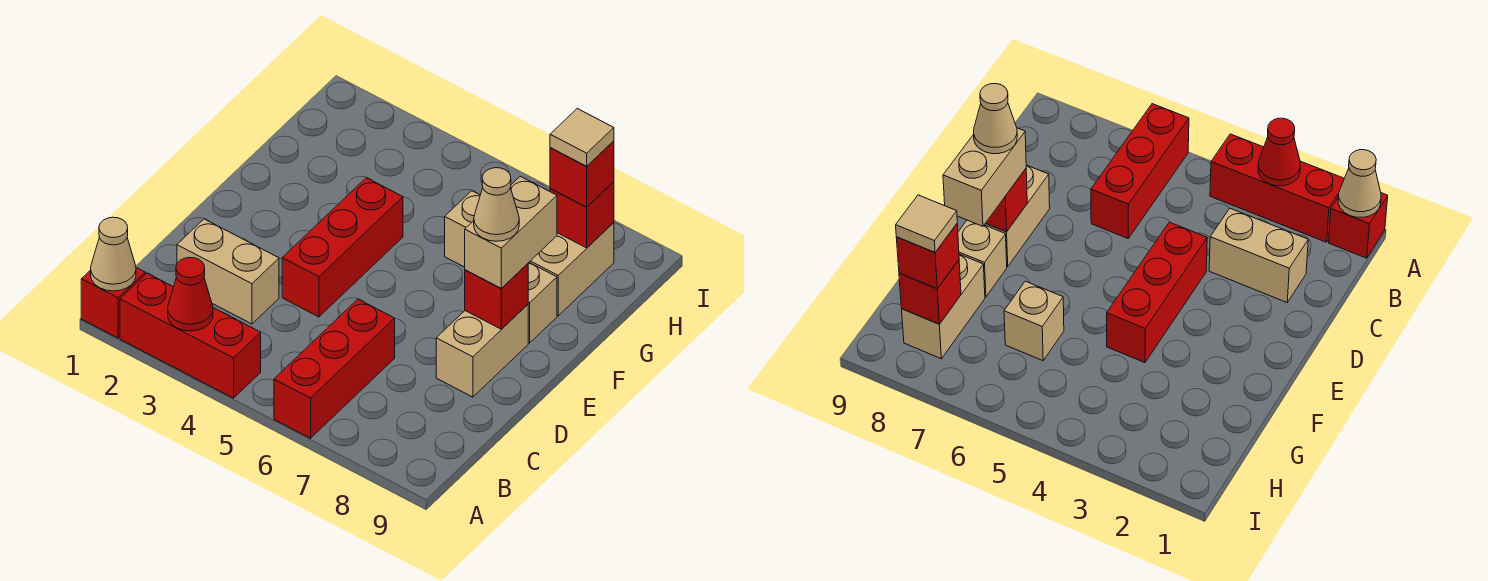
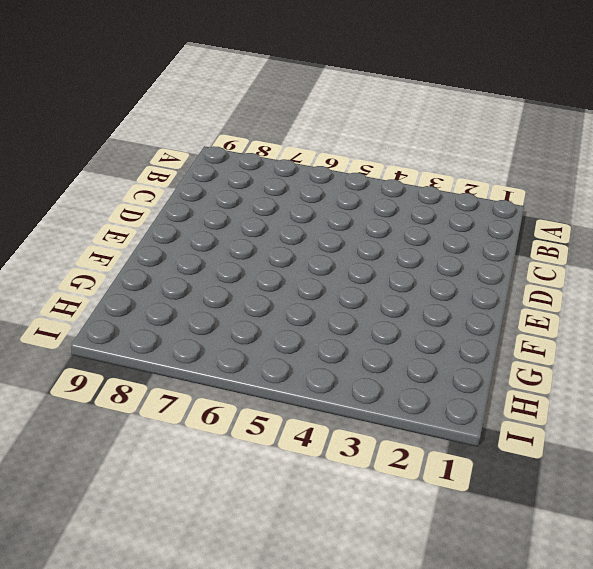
none -> red 1x1 brick [81,268,145,338]
none -> red 1x3 brick [120,273,261,398]
none -> red 1x3 brick [274,299,395,438]

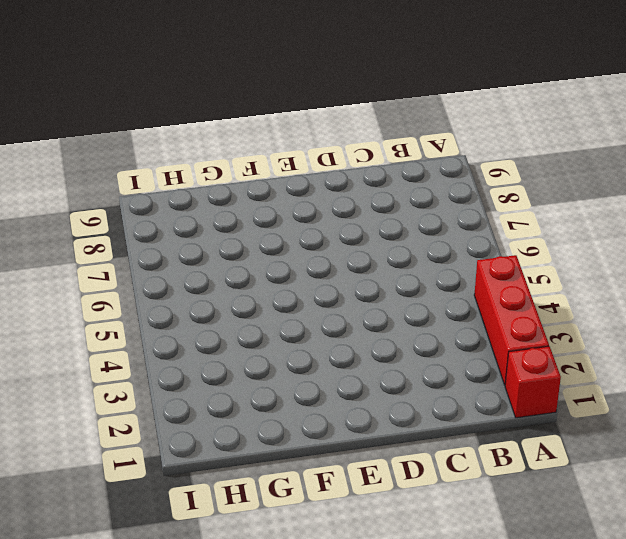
none -> red 1x3 brick [274,299,395,438]
none -> tan 1x2 brick [177,219,279,324]
none -> red 1x3 brick [282,178,403,317]

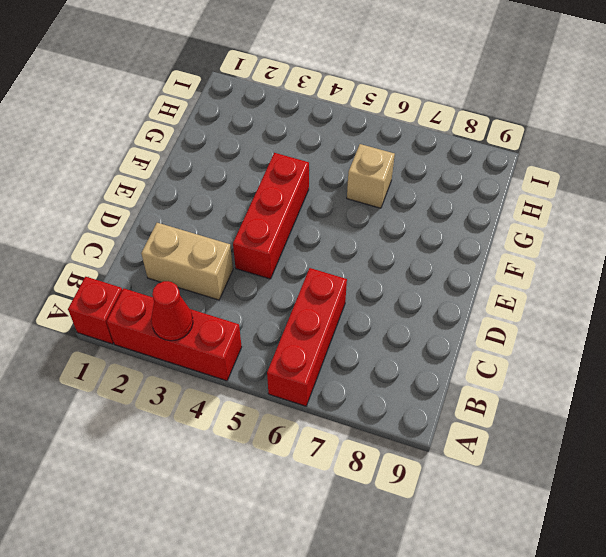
none -> tan 1x2 brick [436,304,528,397]
none -> tan 1x1 brick [528,263,557,343]
none -> tan 1x2 brick [529,223,614,316]

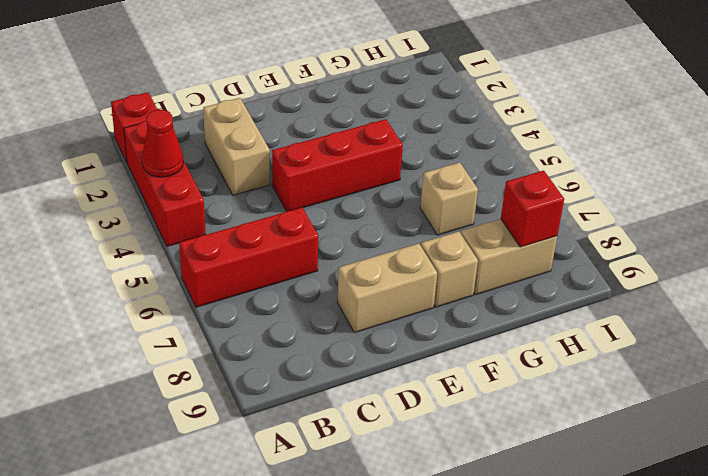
none -> tan 1x1 cone [91,217,136,291]
none -> red 1x1 brick [465,264,528,329]
none -> tan 1x2 brick [465,176,557,288]

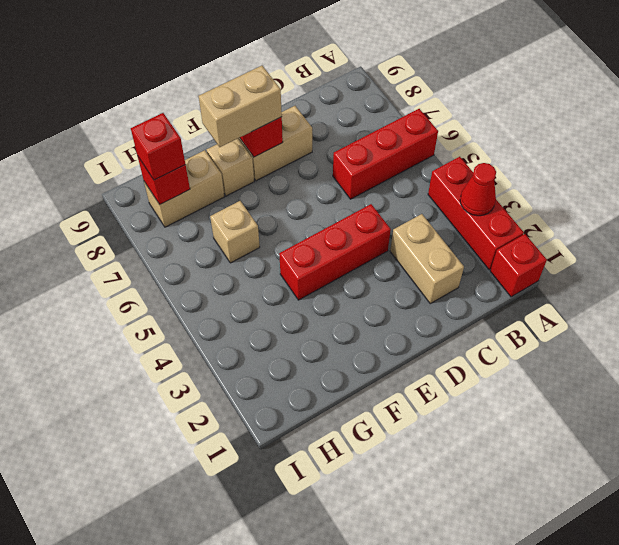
none -> tan 1x1 cone [91,217,136,291]
none -> tan 1x1 cone [474,168,519,241]
none -> tan 1x1 tile [550,109,614,166]

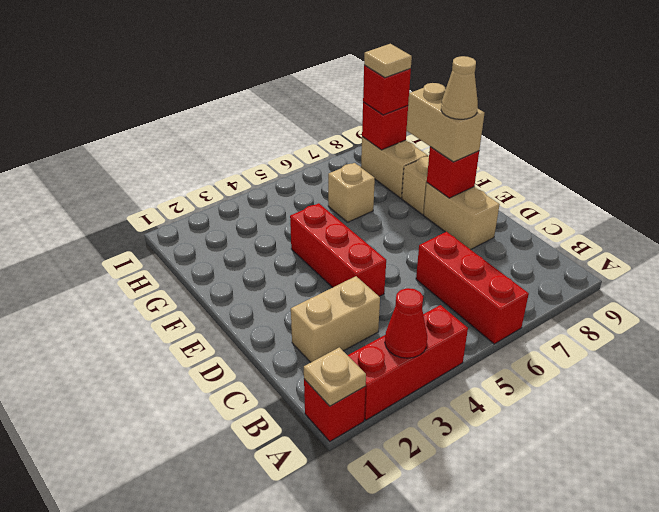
tan 1x1 plate [304,347,366,406] -> tan 1x1 cone [91,217,136,291]

